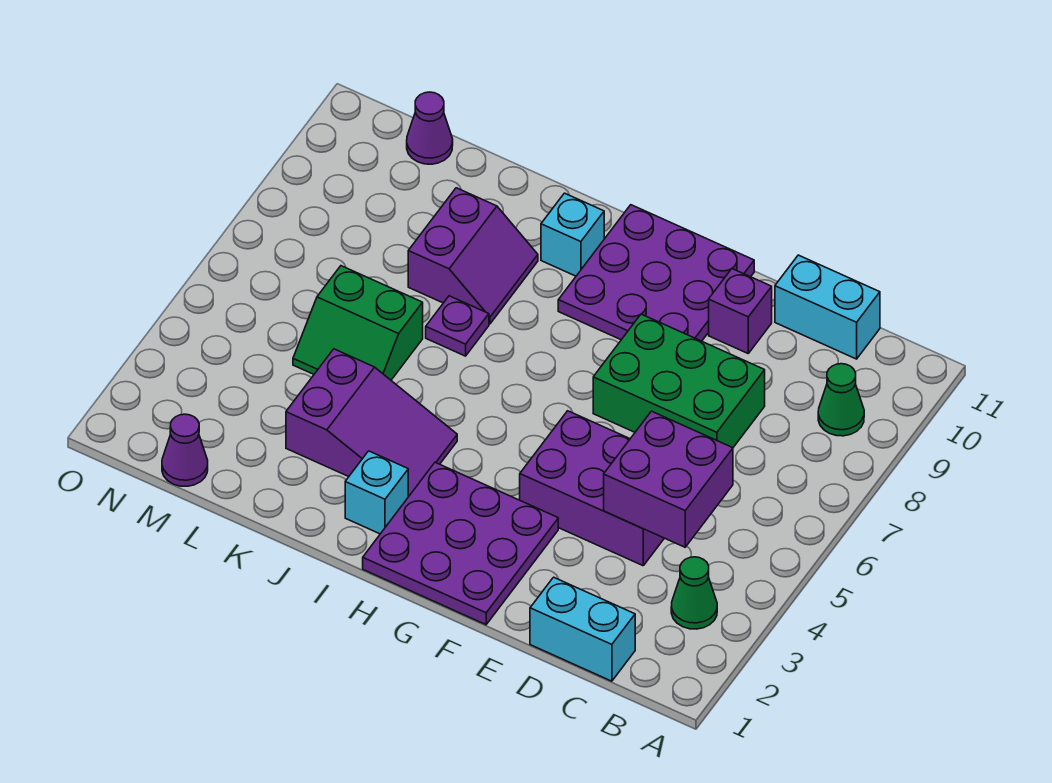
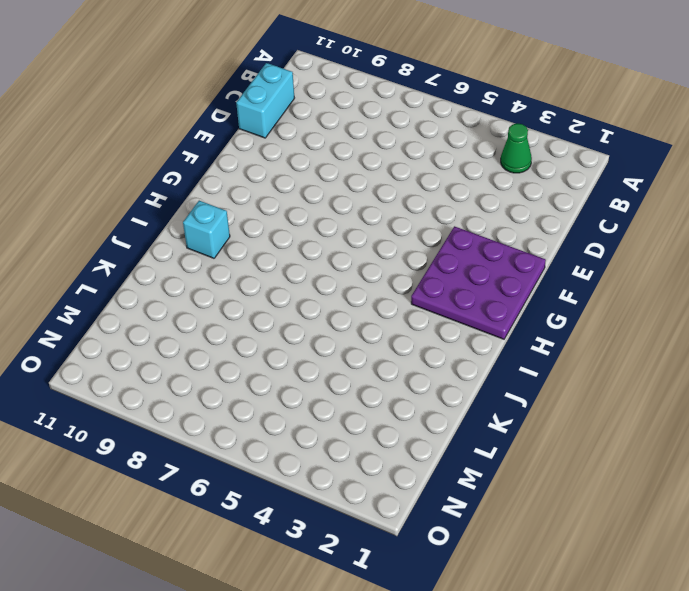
none -> green 1x1 cone [818,364,864,436]
none -> cyan 1x2 brick [530,577,635,681]
none -> purple 2x3 brick [520,411,664,566]

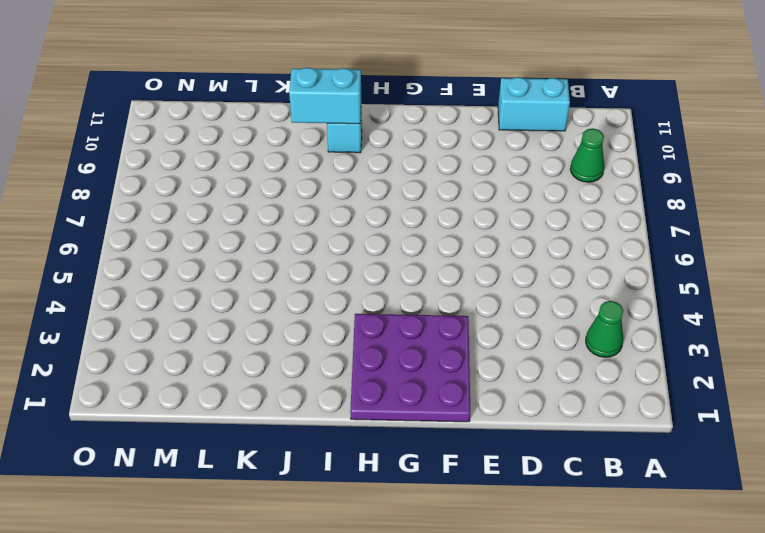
cyan 1x2 brick [289,68,361,124] -> cyan 1x2 brick moved to [530,577,635,681]
none -> purple 2x3 brick [520,411,664,566]
none -> green 2x3 brick [593,314,765,448]
none -> purple 1x1 brick [709,269,772,353]

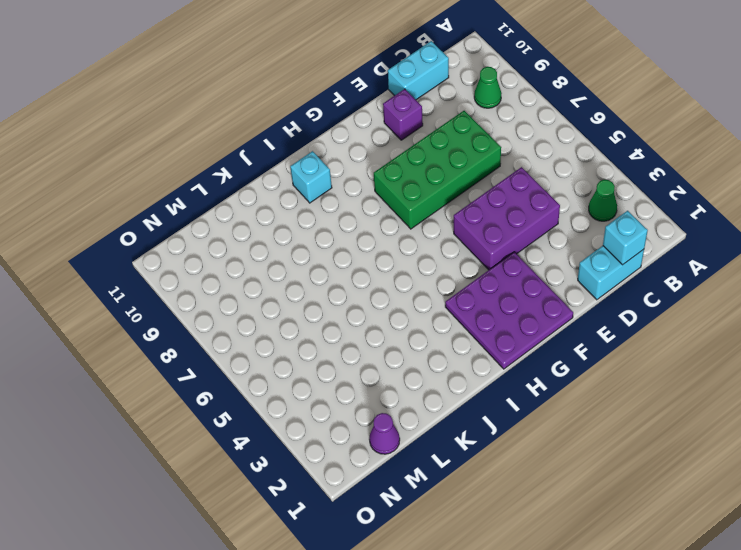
cyan 1x1 brick [603,211,648,265] -> cyan 1x1 brick moved to [345,451,408,534]
green 2x4 brick [374,111,501,229] -> green 2x3 brick [593,314,765,448]
none -> purple 3x3 plate [558,205,754,341]
none -> purple 2x3 slope [286,349,457,497]
none -> purple 1x1 plate [426,296,489,356]

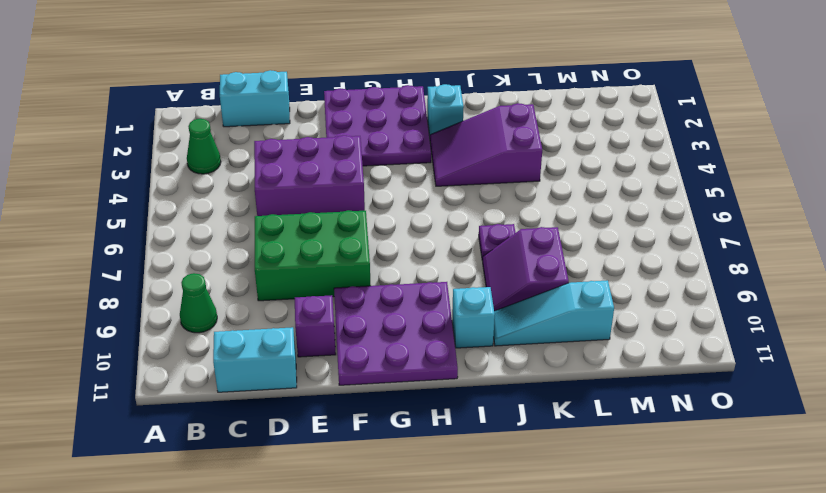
cyan 1x3 slope [493,280,614,346] -> none
none -> green 2x2 slope [293,266,423,380]
none -> purple 1x1 cone [162,414,208,486]
none -> purple 1x1 cone [407,92,453,164]

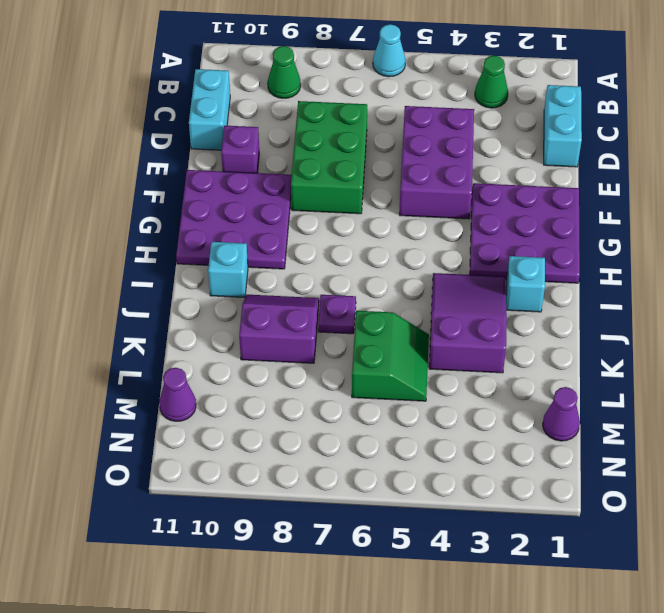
cyan 1x1 cone [373,24,406,77] -> none
none -> purple 2x2 brick [604,411,733,547]

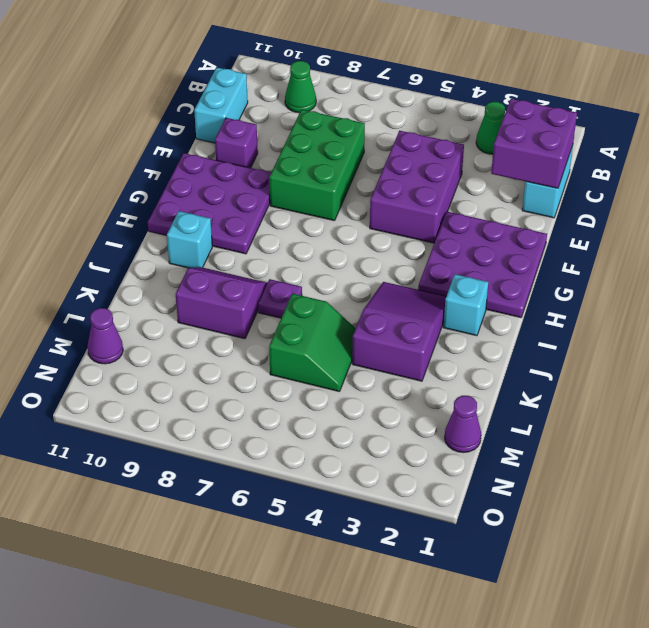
purple 2x2 brick [491,99,577,188] -> purple 2x2 brick moved to [604,411,733,547]

